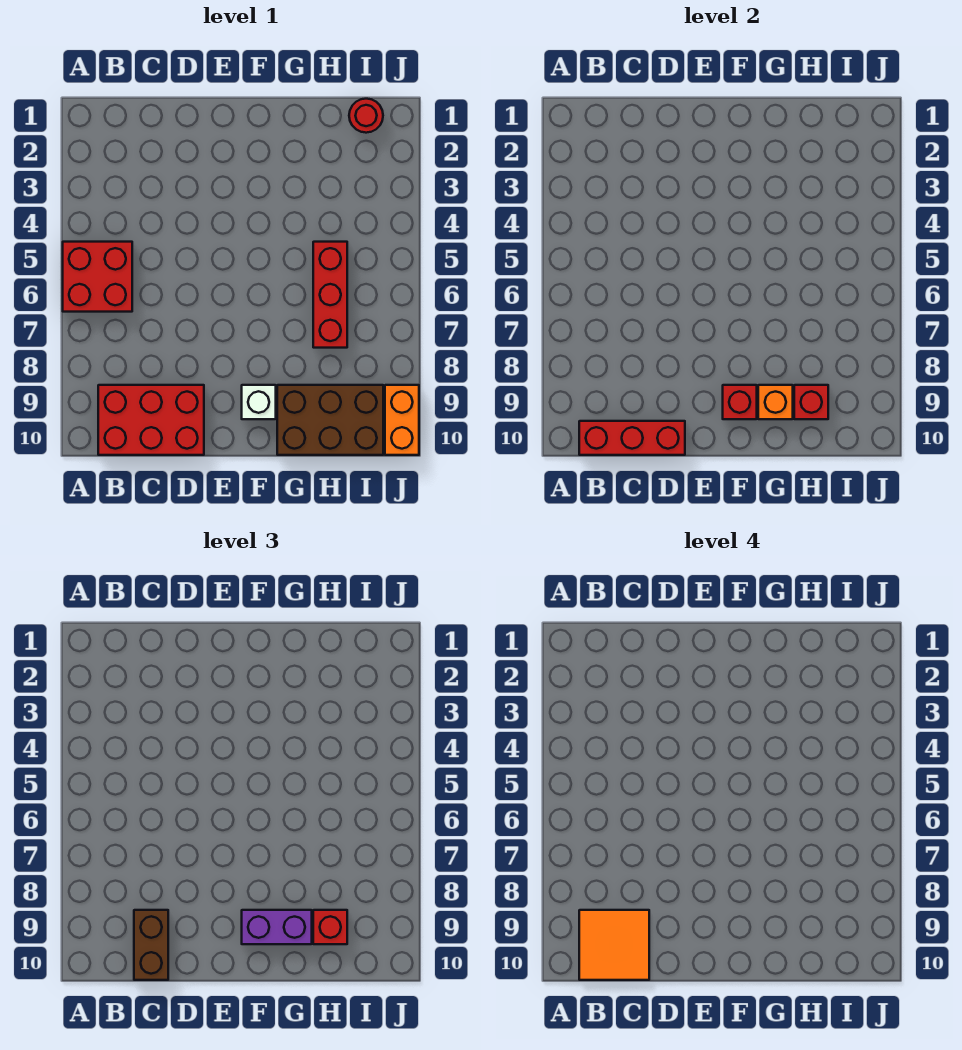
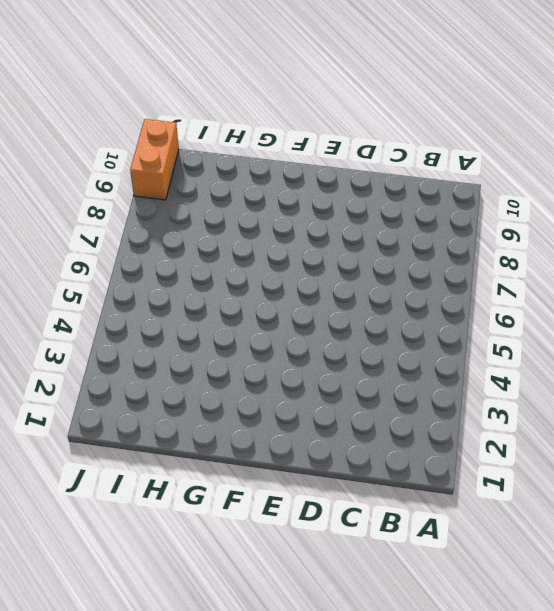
none -> red 2x2 brick [63,242,132,312]
none -> red 2x3 brick [98,385,204,455]
none -> white 1x1 brick [242,385,276,419]

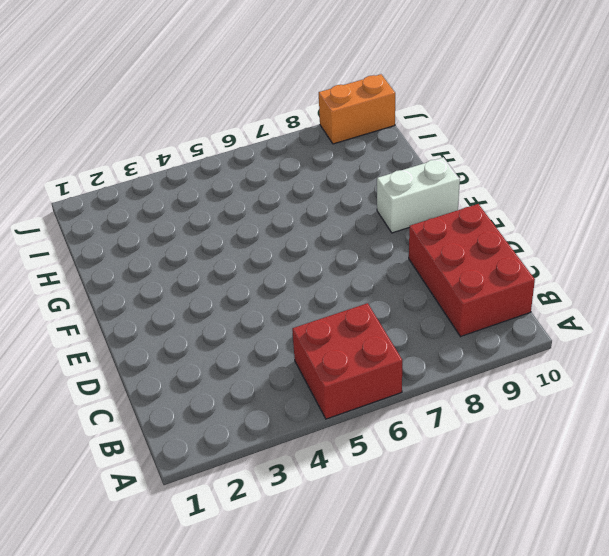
white 1x2 brick [377,157,460,233] -> white 1x1 brick [242,385,276,419]
none -> brown 2x3 brick [277,385,383,455]
none -> red 1x3 brick [313,242,347,348]
none -> red 1x1 round brick [349,99,383,133]

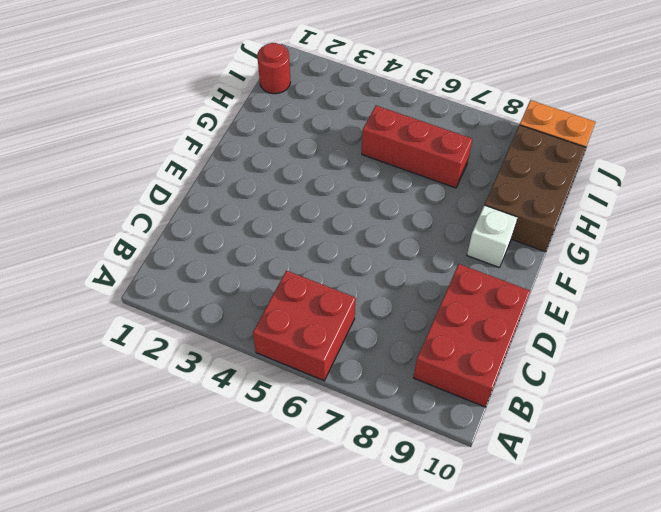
none -> red 1x3 brick [579,421,685,455]
none -> red 1x1 brick [723,385,757,419]
none -> orange 1x1 brick [758,385,793,419]

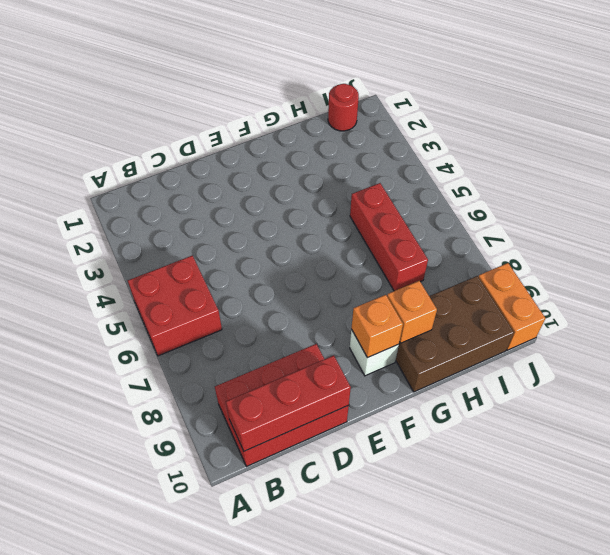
orange 1x1 brick [351,295,403,358] -> red 1x1 brick [723,385,757,419]
none -> red 1x1 brick [794,385,828,419]
none -> brown 1x2 brick [134,910,168,980]
none -> purple 1x2 brick [242,910,312,944]

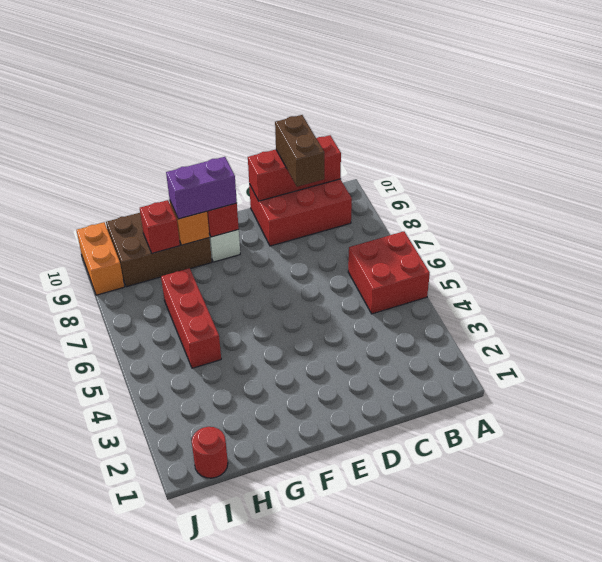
none -> red 1x1 brick [313,910,347,944]
none -> orange 2x2 tile [579,910,649,980]

